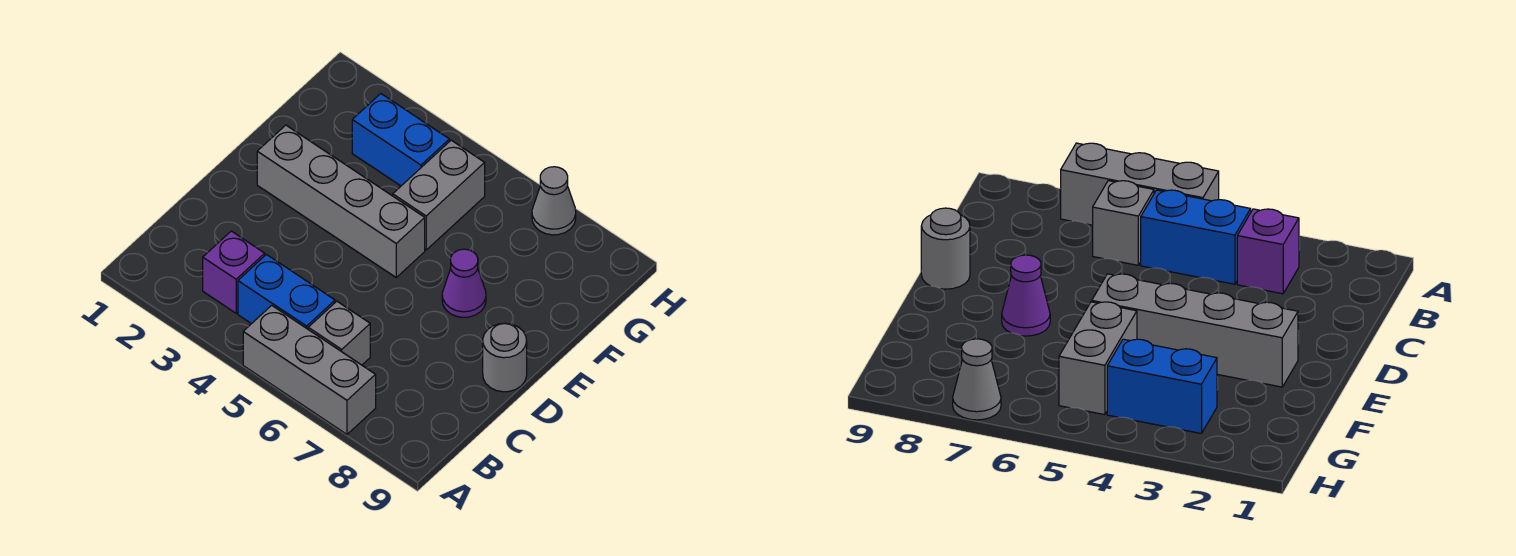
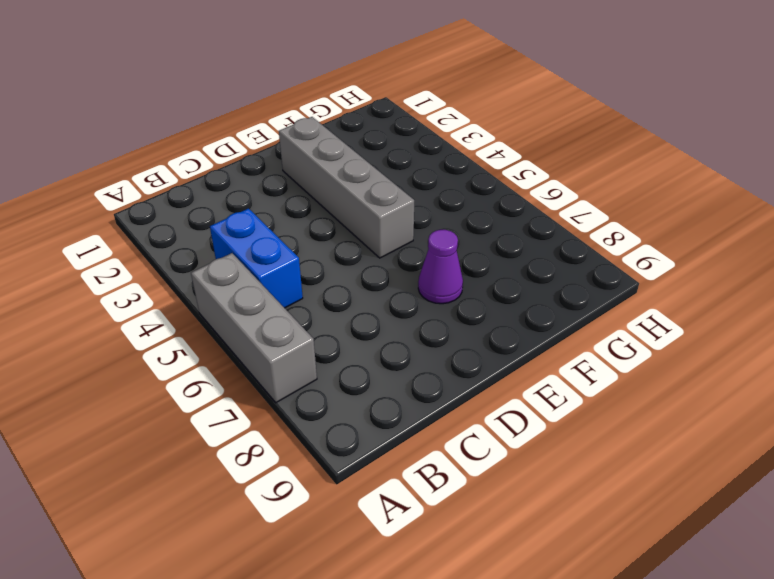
none -> purple 1x1 brick [203,231,265,313]
none -> grey 1x1 brick [308,301,370,365]

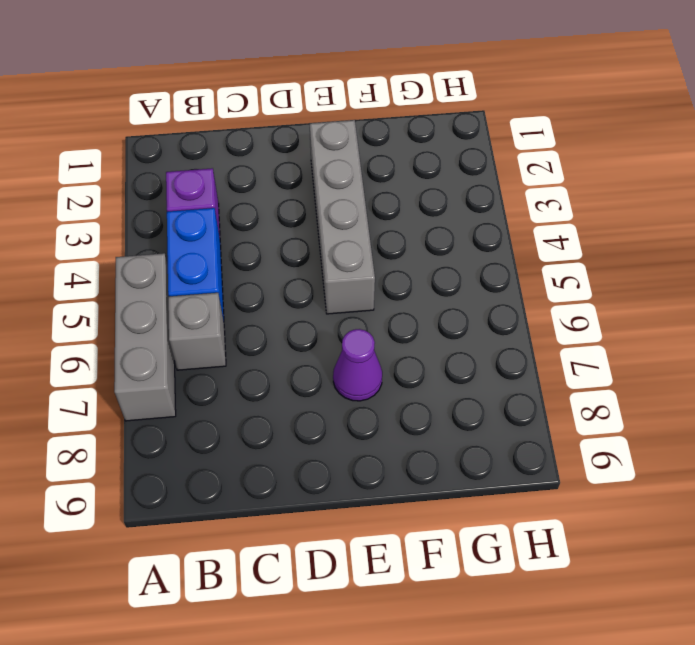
none -> grey 1x1 round brick [483,323,527,392]
none -> grey 1x2 brick [393,140,485,250]

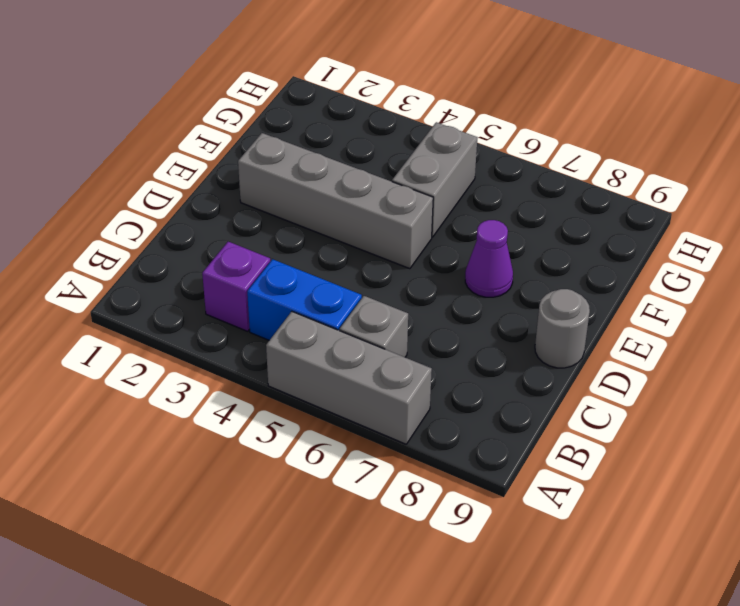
none -> blue 1x2 brick [352,94,449,186]
none -> grey 1x1 cone [532,167,576,235]

